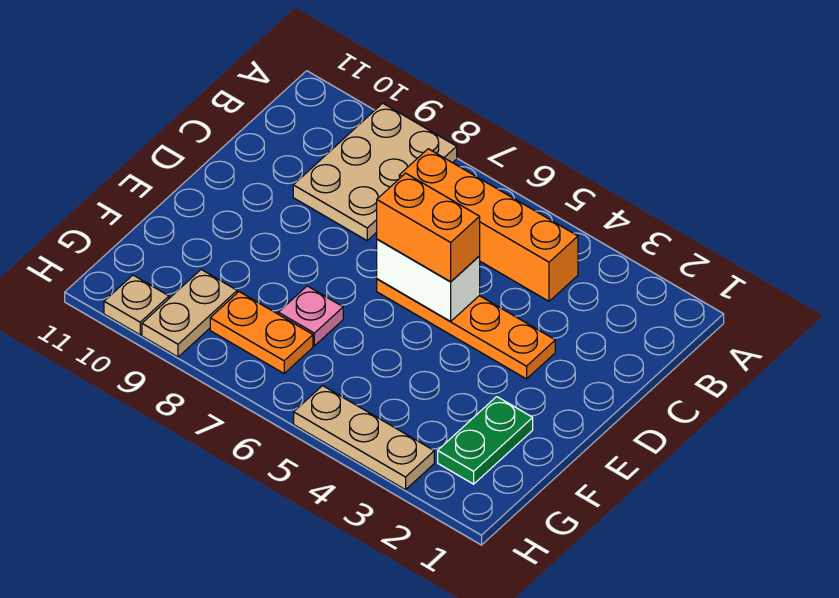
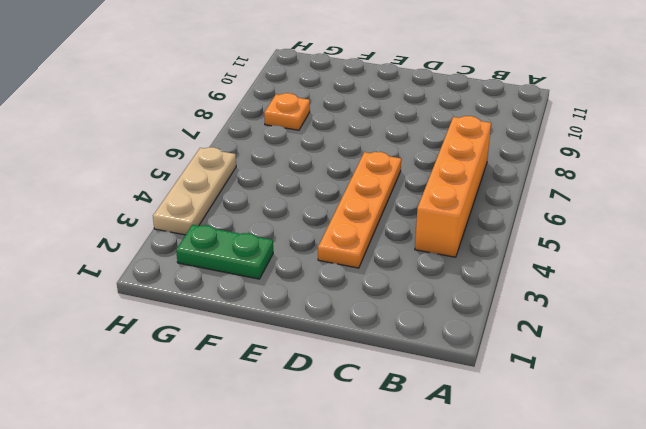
orange 1x1 plate [264,93,310,130] -> orange 1x2 plate [210,292,313,373]
none -> tan 2x3 plate [293,103,457,240]
none -> pink 1x1 plate [278,286,343,346]

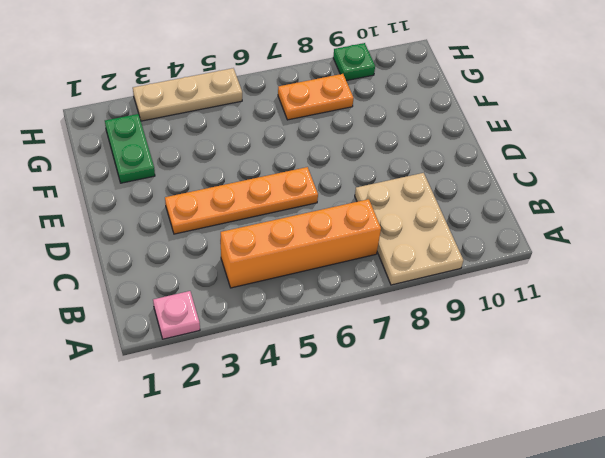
pink 1x1 plate [153,291,200,339] -> pink 1x1 plate moved to [278,286,343,346]
green 1x1 plate [333,43,375,81] -> tan 1x2 plate [142,270,237,357]
none -> tan 1x1 plate [104,275,169,335]
none -> white 1x2 brick [377,239,480,322]

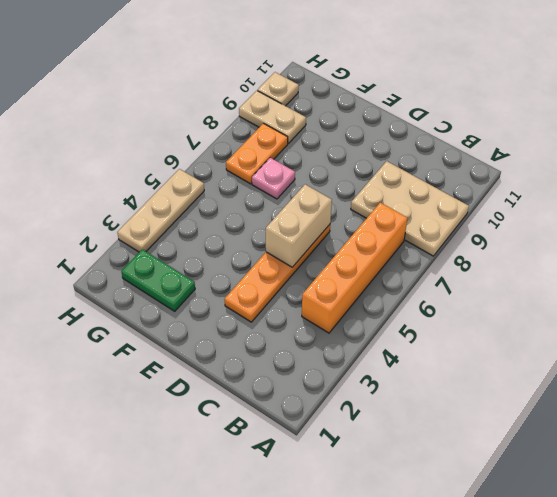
tan 1x2 brick [266,184,332,267] -> white 1x2 brick [377,239,480,322]
none -> orange 1x2 brick [377,173,480,282]

